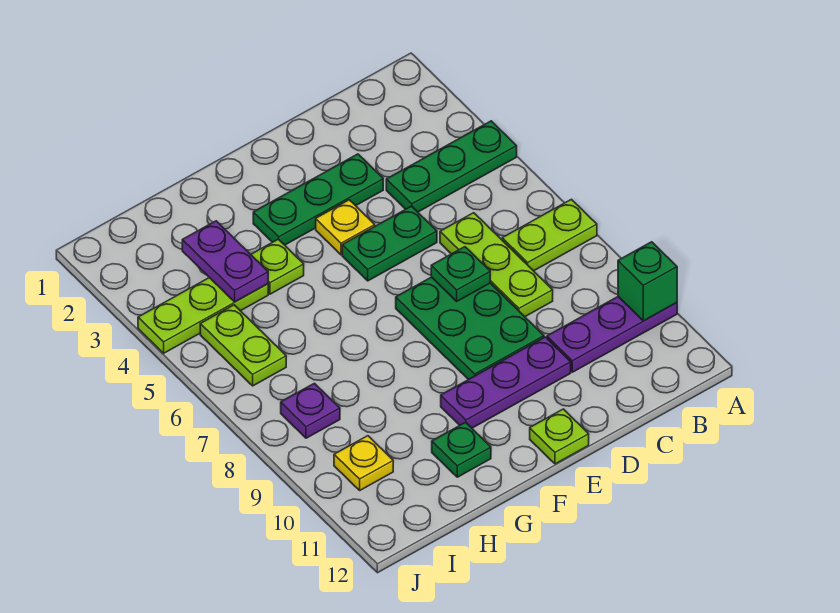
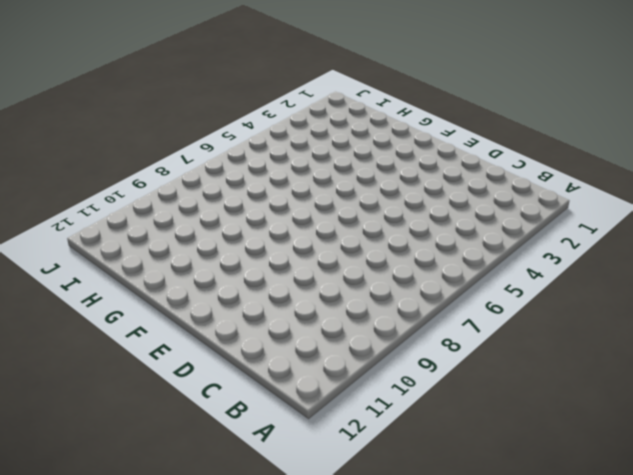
none -> green 1x3 plate [386,121,517,212]
none -> lime 1x2 plate [502,199,597,271]
none -> purple 1x3 plate [547,297,677,372]

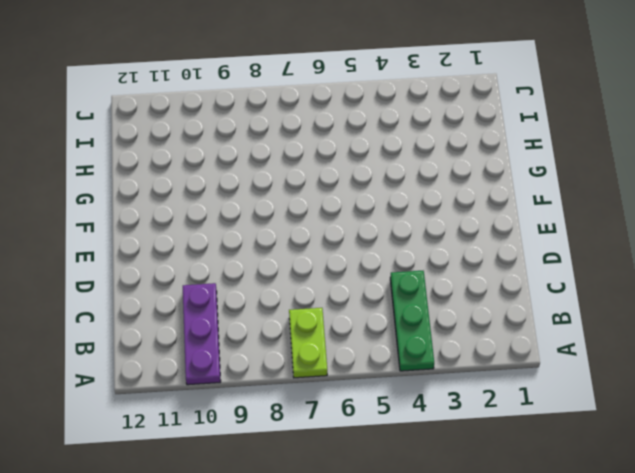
none -> lime 1x3 plate [440,213,553,317]
none -> green 1x3 plate [253,154,383,245]
none -> green 1x2 plate [342,206,437,281]

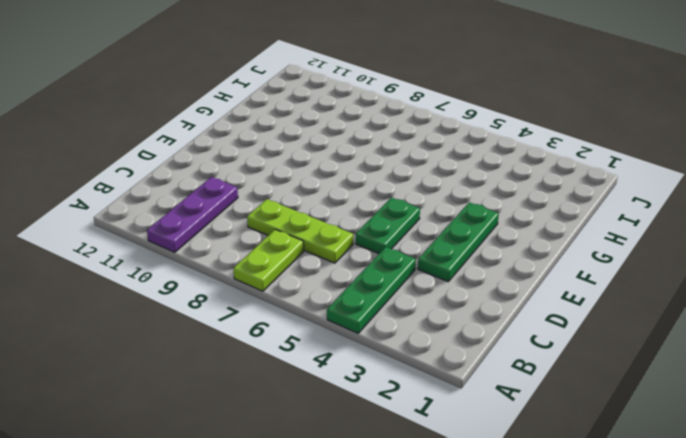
none -> green 2x3 plate [396,277,544,380]
none -> purple 1x3 plate [441,337,571,428]
none -> yellow 1x1 plate [316,200,375,255]

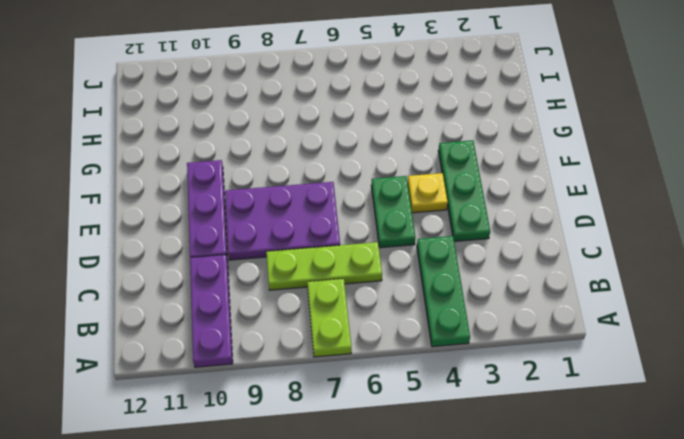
purple 2x3 plate [225,182,340,260] -> green 2x3 plate [396,277,544,380]
none -> lime 1x1 plate [530,409,589,464]
none -> lime 1x1 plate [251,239,304,294]
none -> green 1x1 plate [432,422,491,477]

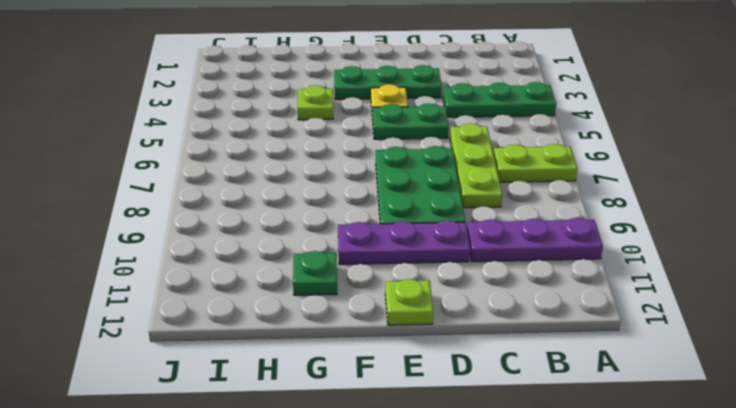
none -> lime 1x3 plate [138,278,268,353]
none -> lime 1x2 plate [200,305,286,386]
none -> purple 1x1 plate [281,383,340,438]

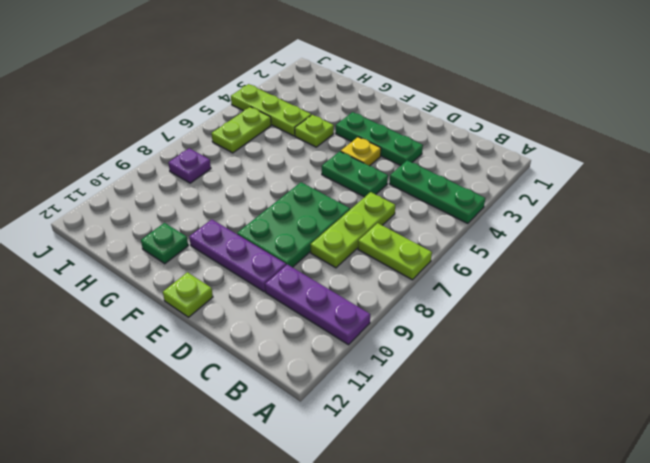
none -> yellow 1x1 plate [334,436,393,490]
none -> green 1x1 brick [618,242,677,321]
none -> green 1x1 plate [431,247,490,301]

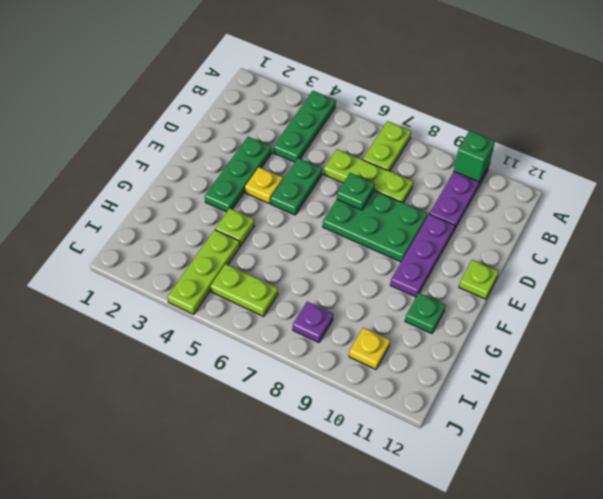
none -> purple 1x2 plate [182,221,268,302]

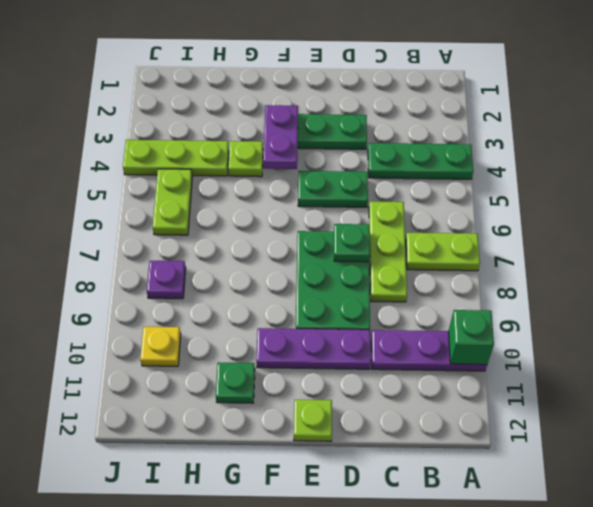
purple 1x2 plate [263,105,298,169] -> purple 1x2 plate moved to [182,221,268,302]
none -> yellow 1x1 plate [316,200,375,255]

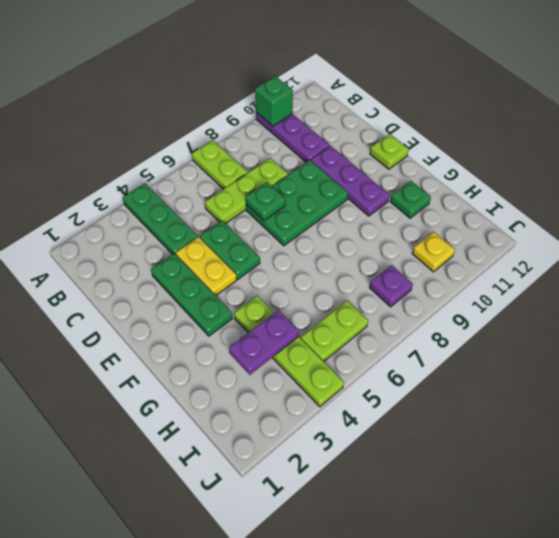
yellow 1x2 plate [176,237,237,296] -> yellow 1x1 plate [316,200,375,255]

